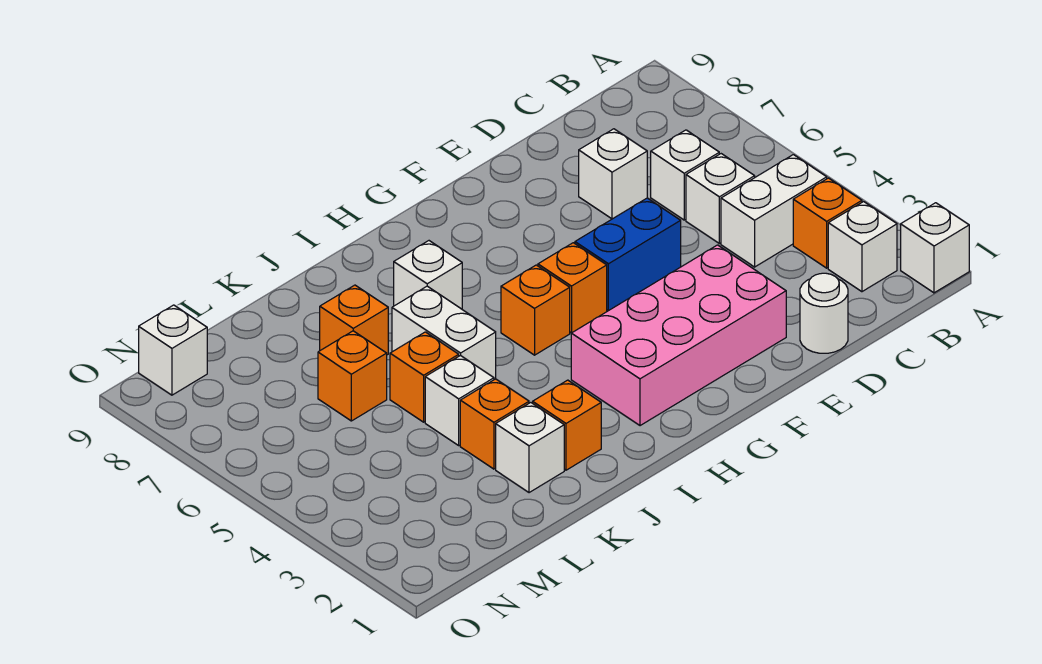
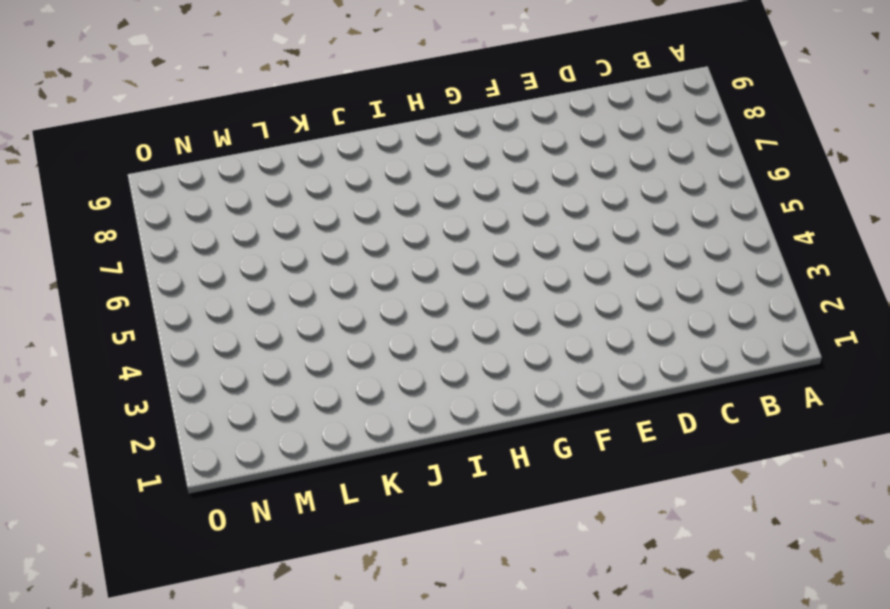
none -> white 1x1 brick [901,203,969,293]
none -> white 1x1 brick [828,202,897,292]
none -> orange 1x1 brick [793,178,862,268]

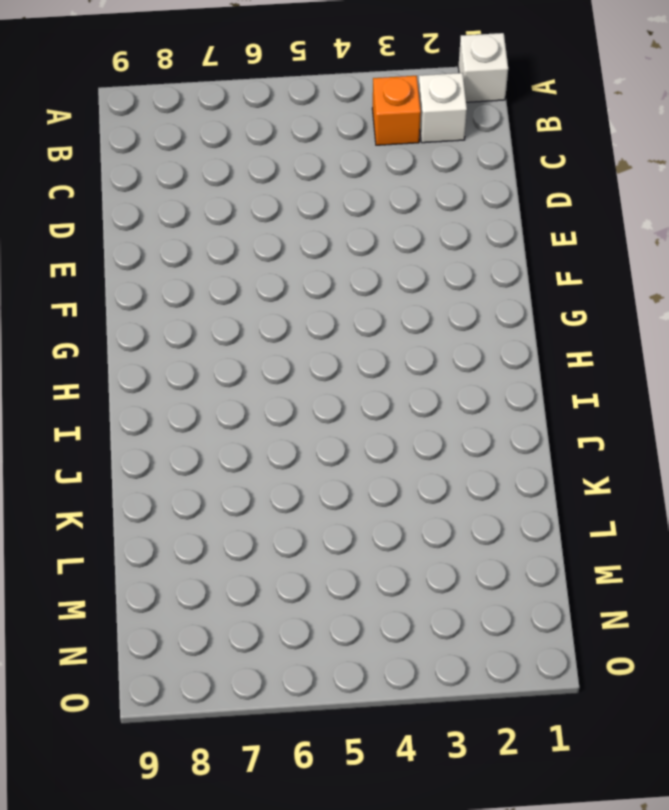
none -> white 1x2 brick [721,155,827,267]
none -> white 1x1 brick [686,154,755,244]
none -> white 1x1 brick [651,130,719,220]

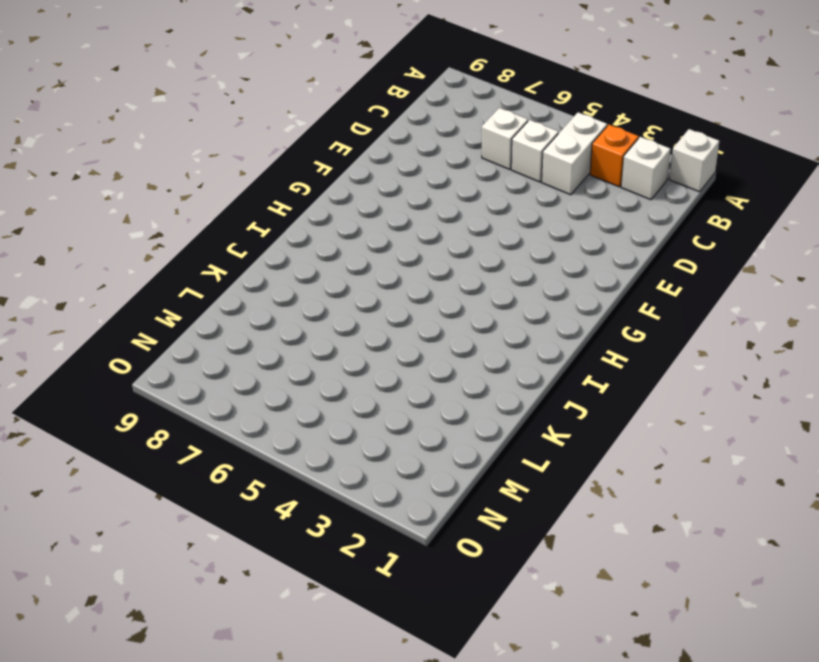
none -> white 1x1 round brick [800,273,848,353]
none -> white 1x1 brick [579,129,647,219]
none -> pink 2x4 brick [571,245,786,426]

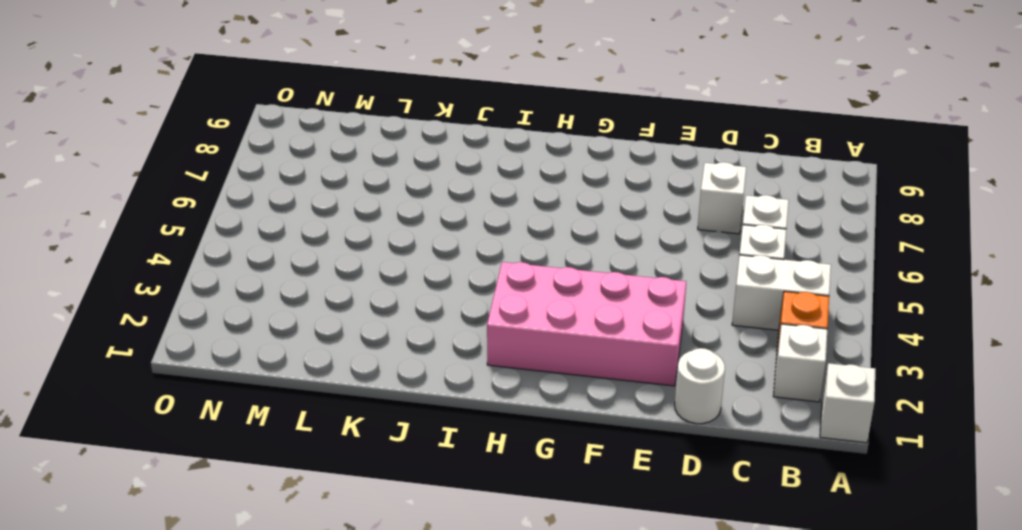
none -> blue 1x2 brick [575,198,681,311]
none -> orange 1x1 brick [538,243,607,333]
none -> orange 1x1 brick [501,265,570,355]

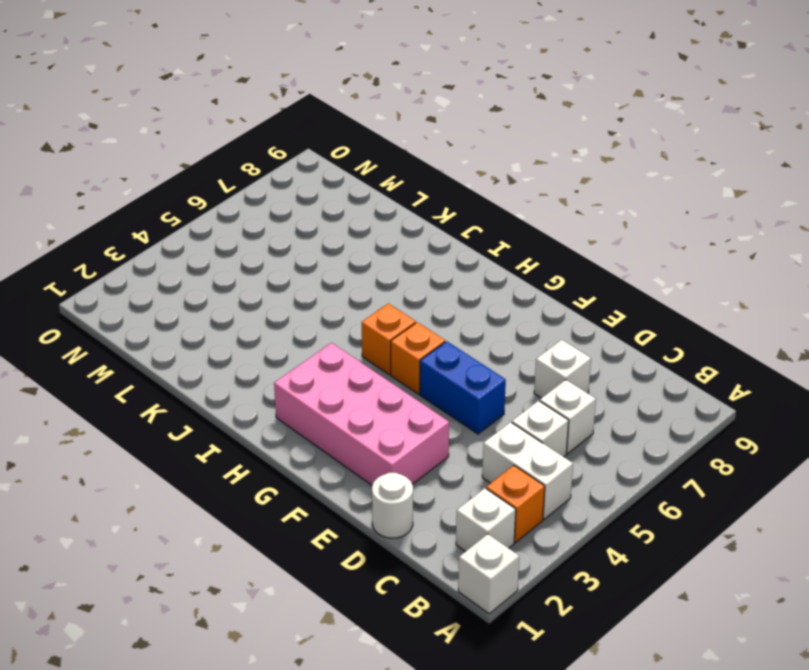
none -> white 1x1 brick [394,241,462,309]
none -> orange 1x1 brick [533,380,601,470]
none -> white 1x2 brick [392,286,496,380]

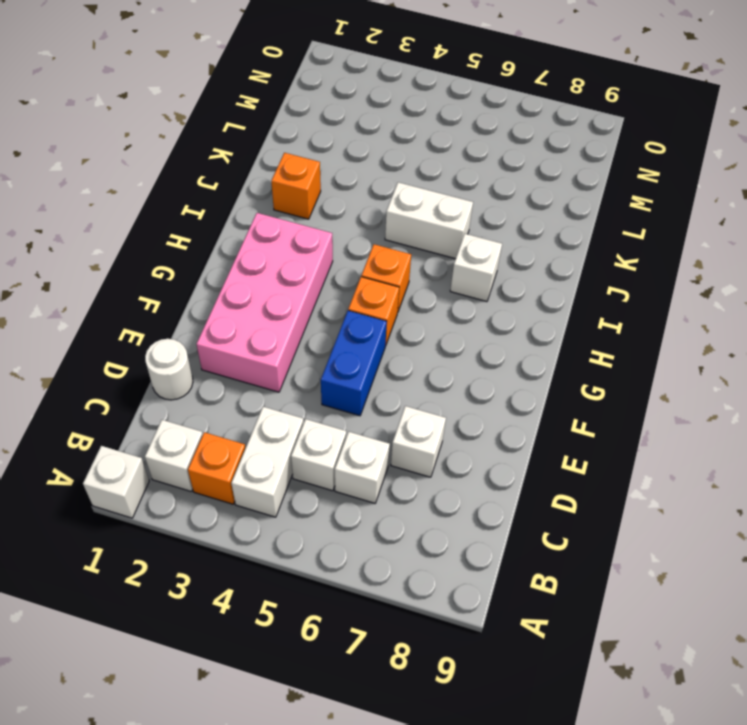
none -> white 1x1 brick [496,403,564,493]
none -> orange 1x1 brick [460,379,529,469]
none -> white 1x1 brick [425,355,494,445]

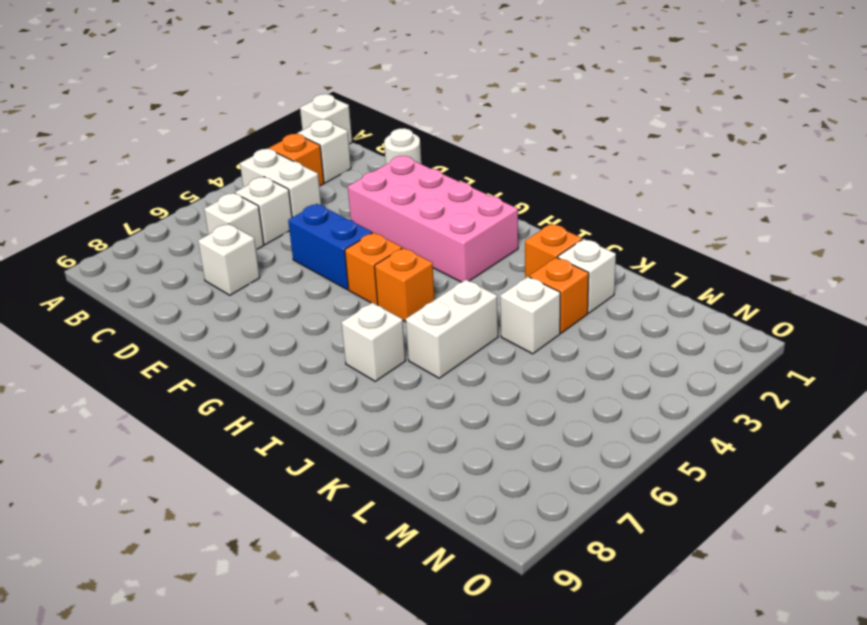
none -> orange 1x1 brick [390,332,459,422]
none -> orange 1x1 brick [320,285,388,355]
none -> orange 1x1 brick [318,331,387,421]

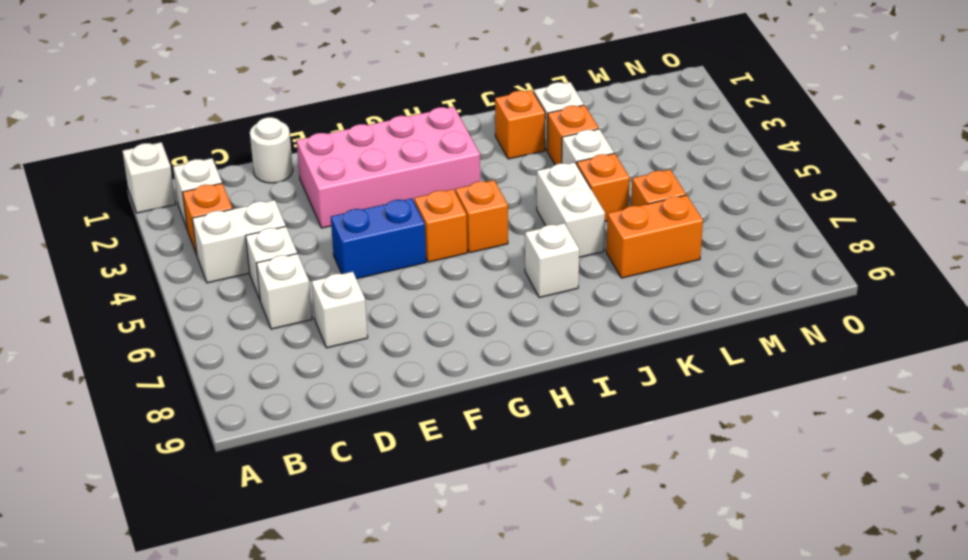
orange 1x2 brick [606,195,703,278] -> orange 1x1 brick [320,285,388,355]
none -> white 1x1 brick [139,305,207,395]

